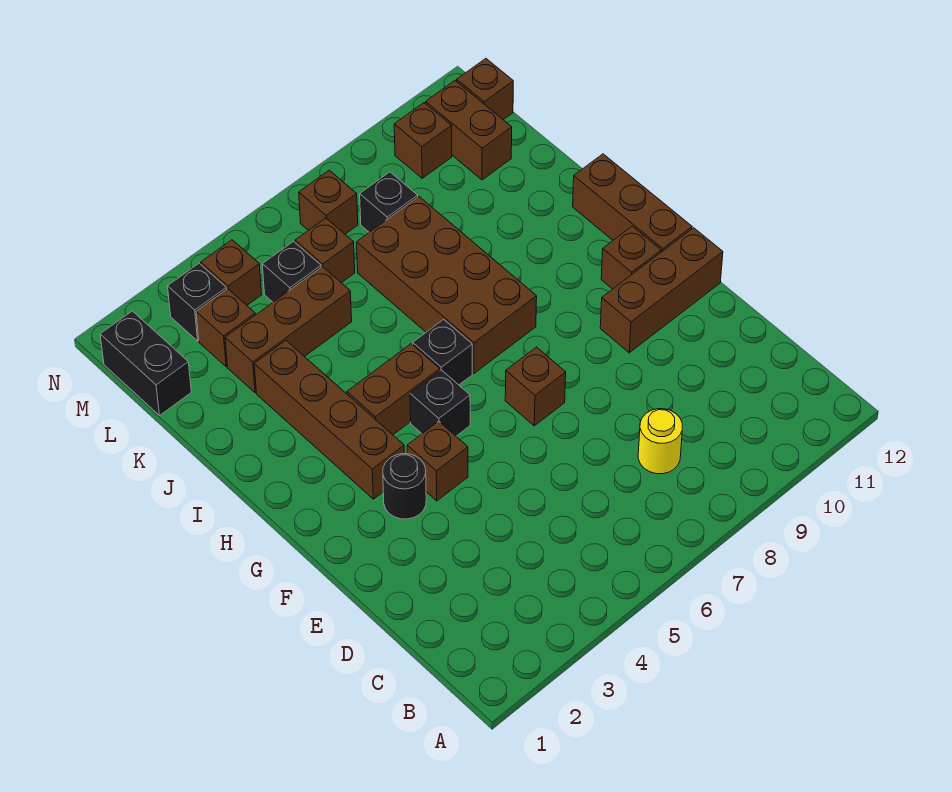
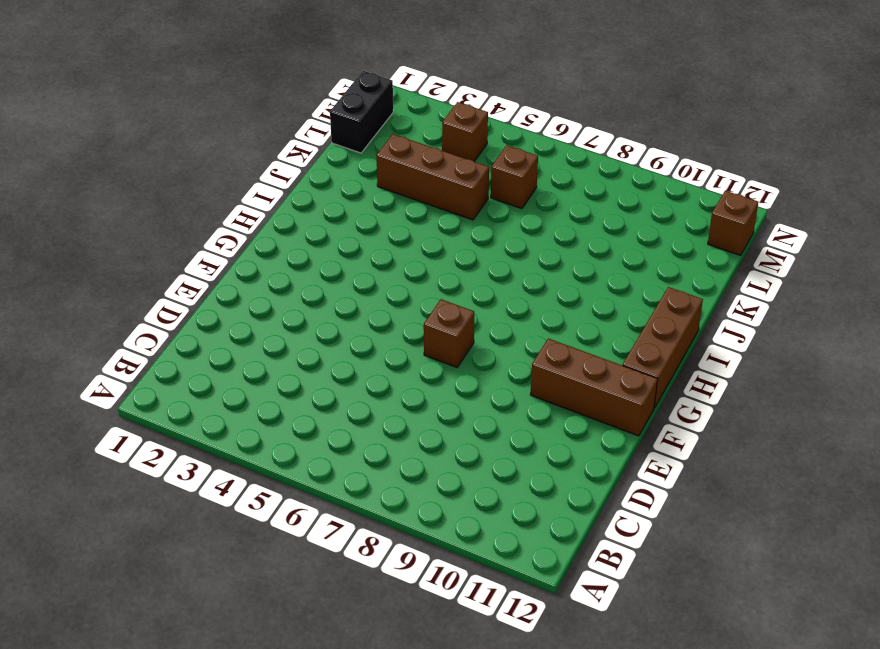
none -> yellow 1x1 round brick [638,409,682,474]
none -> black 1x1 round brick [383,454,426,519]
none -> brown 1x1 brick [407,421,468,501]

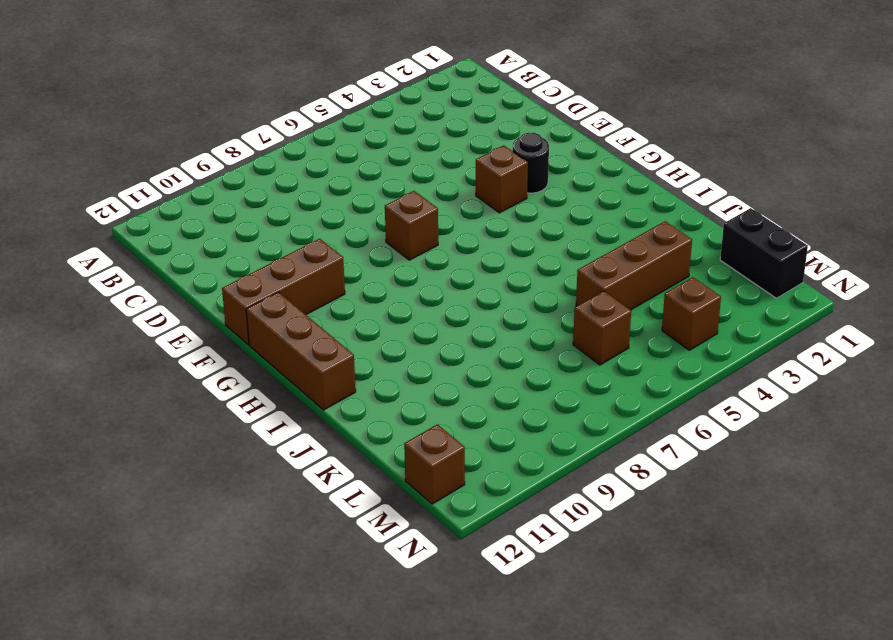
none -> yellow 1x1 round brick [638,409,682,474]
none -> brown 1x4 brick [254,340,404,499]
none -> black 1x1 brick [410,370,470,436]

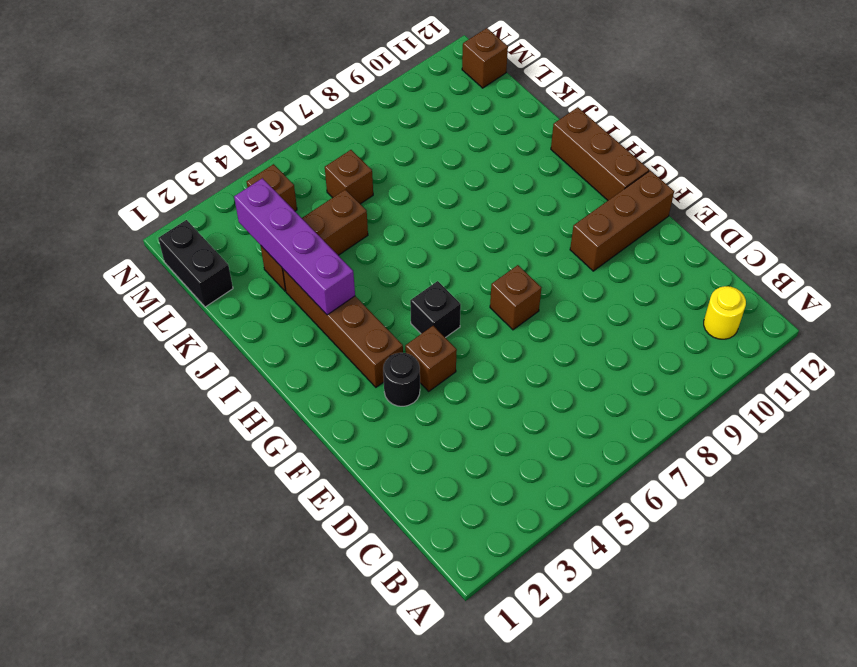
yellow 1x1 round brick [704,286,746,339] -> yellow 1x1 round brick moved to [638,409,682,474]
purple 1x4 brick [234,178,355,315] -> none
none -> brown 1x1 brick [601,226,661,289]
none -> brown 1x2 brick [347,344,440,435]
none -> black 1x1 brick [413,319,472,385]

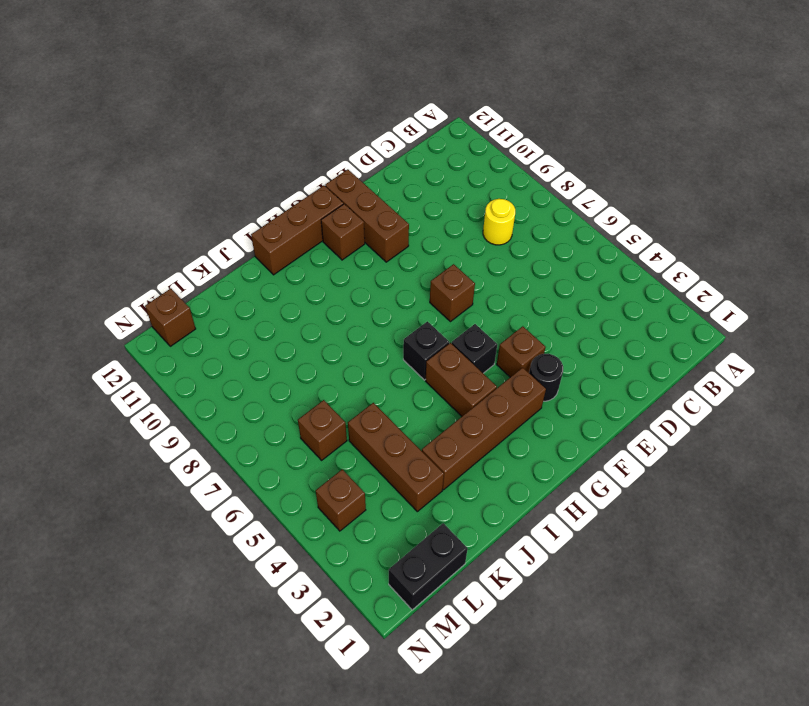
none -> brown 2x4 brick [357,197,537,373]
none -> brown 1x1 brick [196,289,255,367]
none -> black 1x1 brick [262,241,321,302]

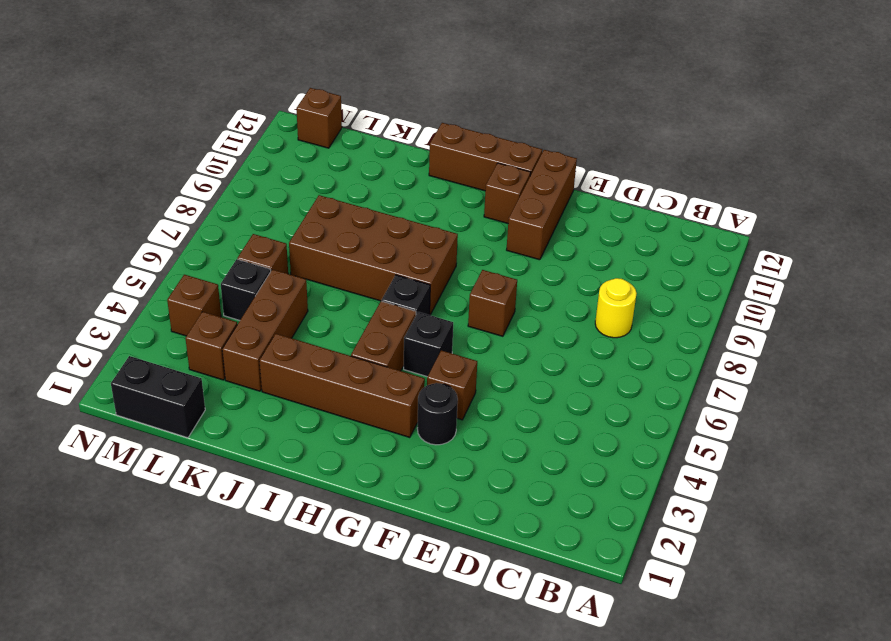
none -> black 1x1 brick [360,172,418,232]
none -> brown 1x2 brick [426,81,512,180]
none -> black 1x1 brick [168,263,227,341]

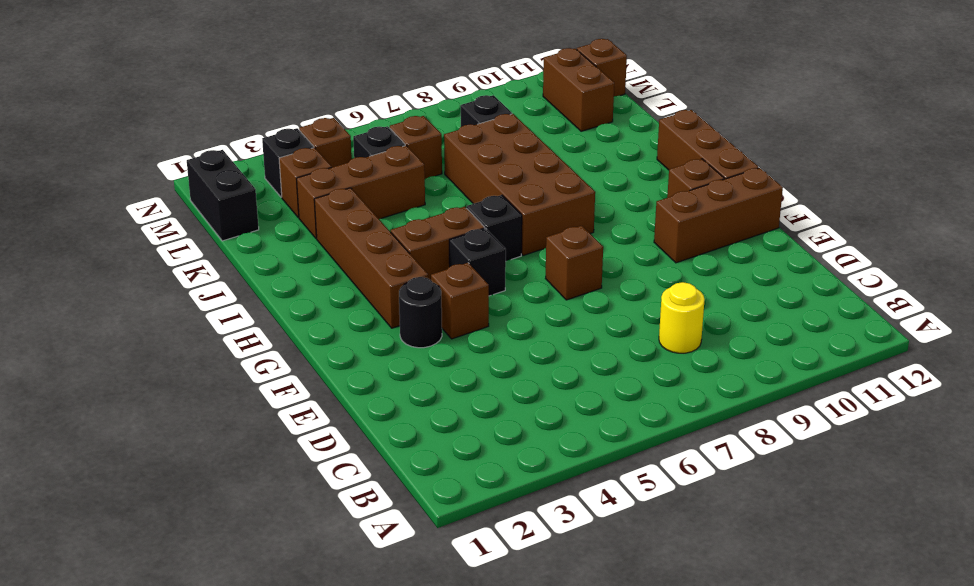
none -> brown 1x1 brick [299,170,358,234]
none -> brown 1x1 brick [394,103,452,178]

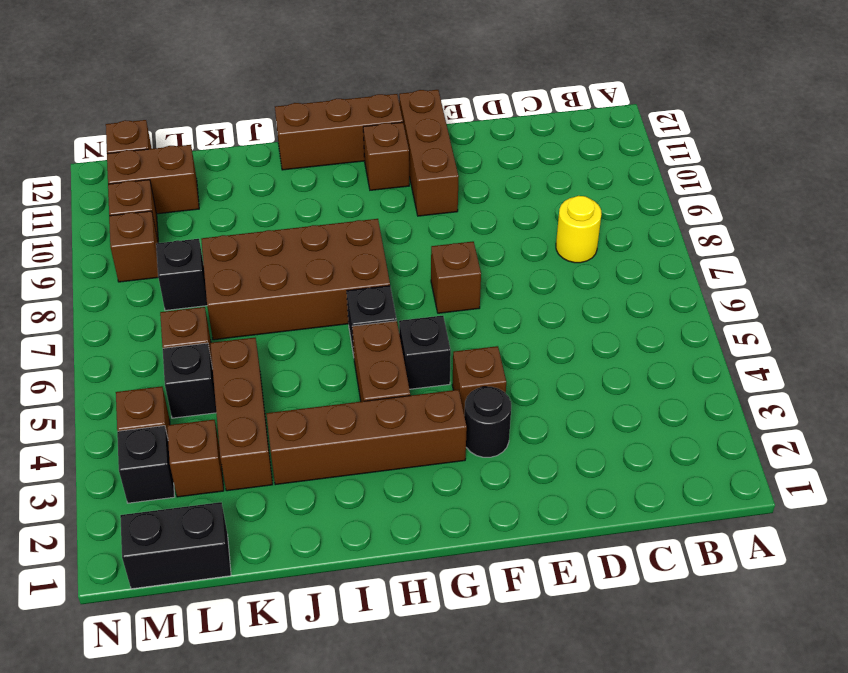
brown 1x1 brick [109,211,158,282] -> brown 1x1 brick moved to [299,170,358,234]

